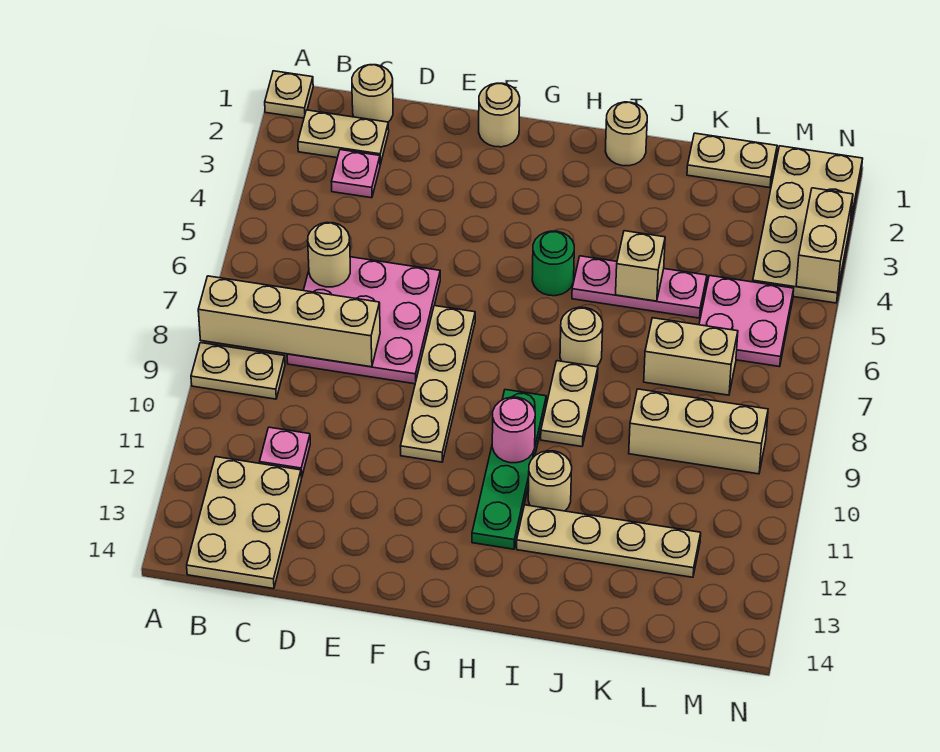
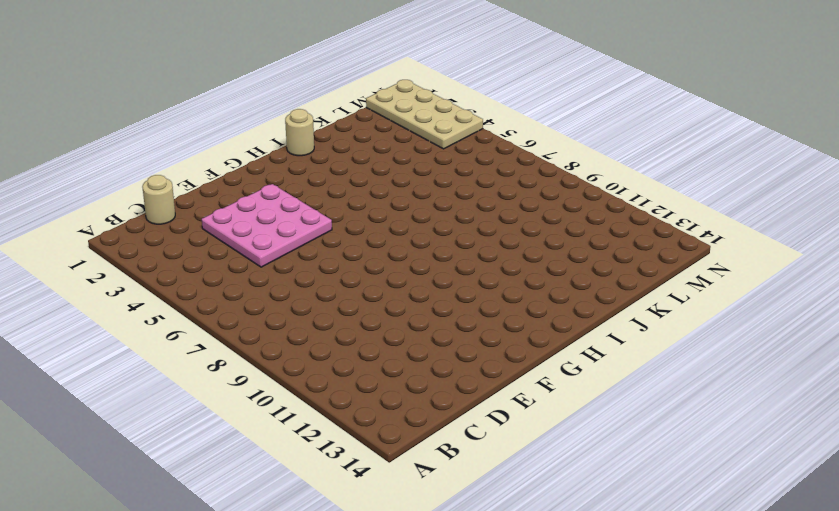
pink 3x3 plate [202,184,332,267] -> pink 3x3 plate moved to [287,257,440,384]
none -> tan 1x1 plate [265,71,313,118]
none -> tan 1x2 plate [191,343,285,399]
none -> tan 1x2 plate [298,110,389,164]

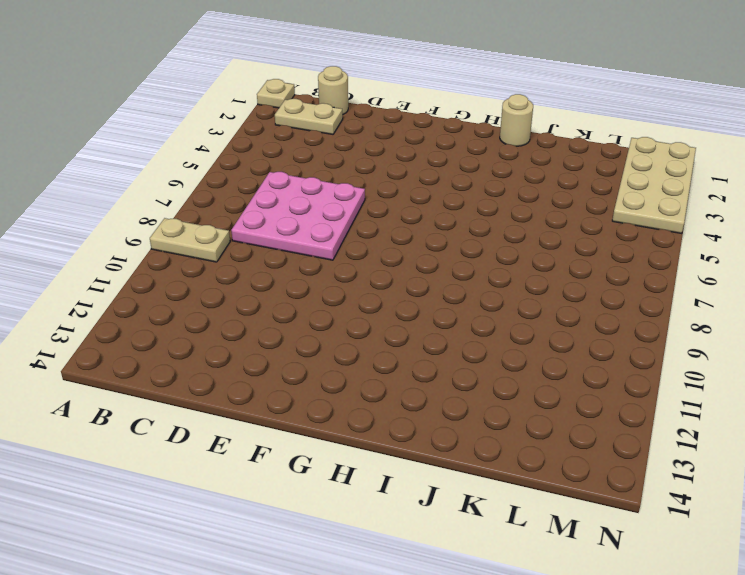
none -> tan 2x3 plate [187,457,301,589]
none -> pink 1x1 plate [332,150,380,198]
none -> pink 1x1 plate [260,427,310,478]

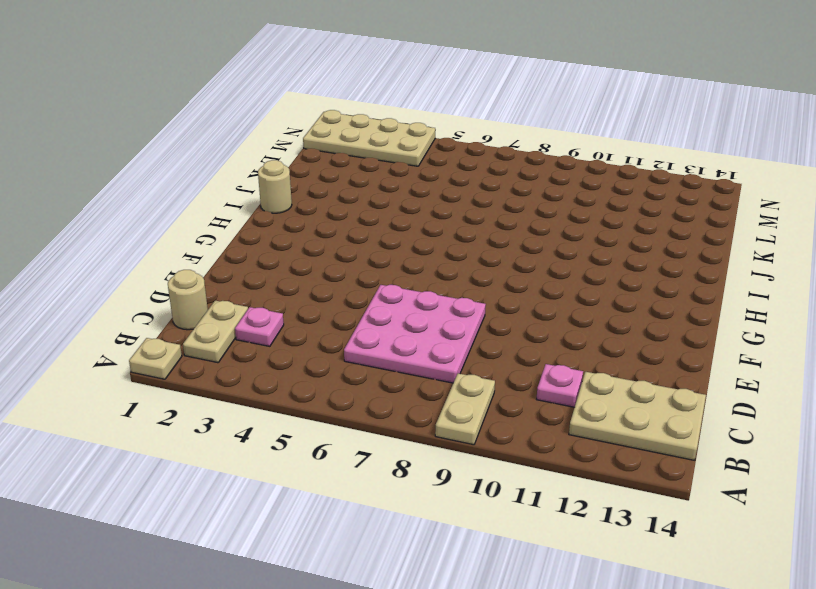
none -> tan 1x1 round brick [479,83,520,147]
none -> tan 1x4 plate [400,306,475,462]
none -> green 1x1 round brick [532,231,574,296]

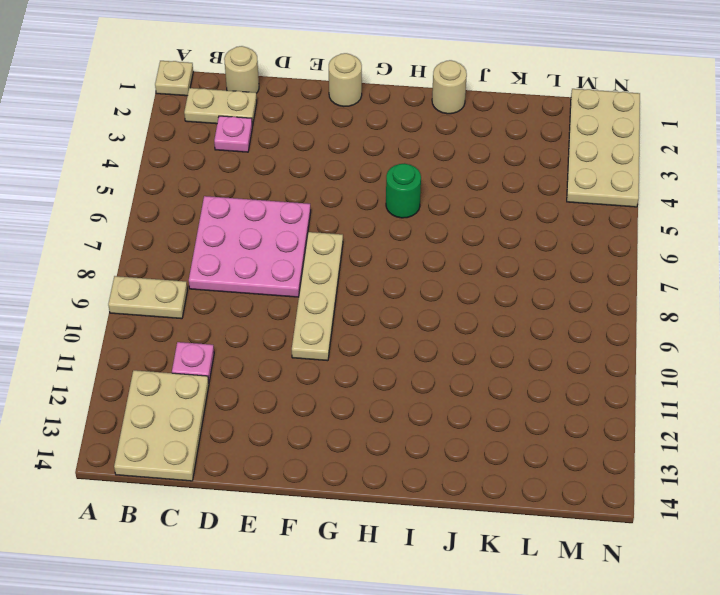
none -> green 1x4 plate [472,390,546,549]
none -> pink 1x3 plate [572,256,707,318]
none -> tan 1x1 round brick [560,307,603,367]

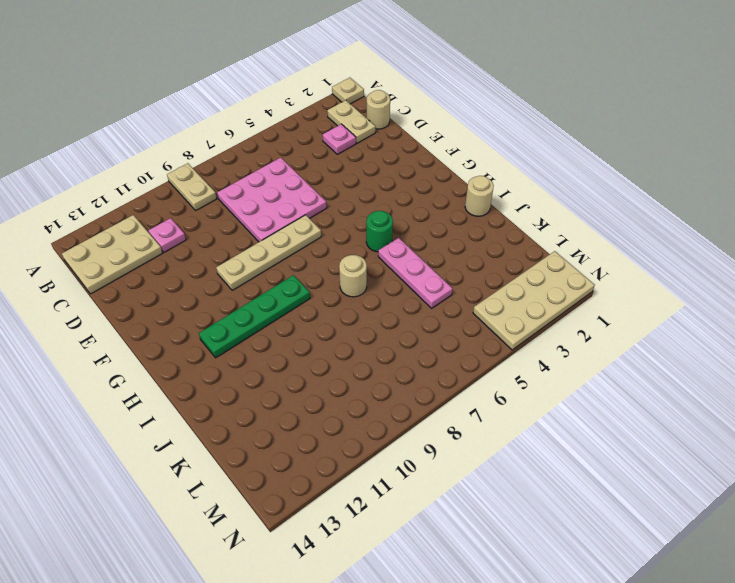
none -> tan 1x1 round brick [479,83,520,147]
none -> tan 1x2 plate [541,361,598,447]
none -> tan 1x1 round brick [528,451,572,511]

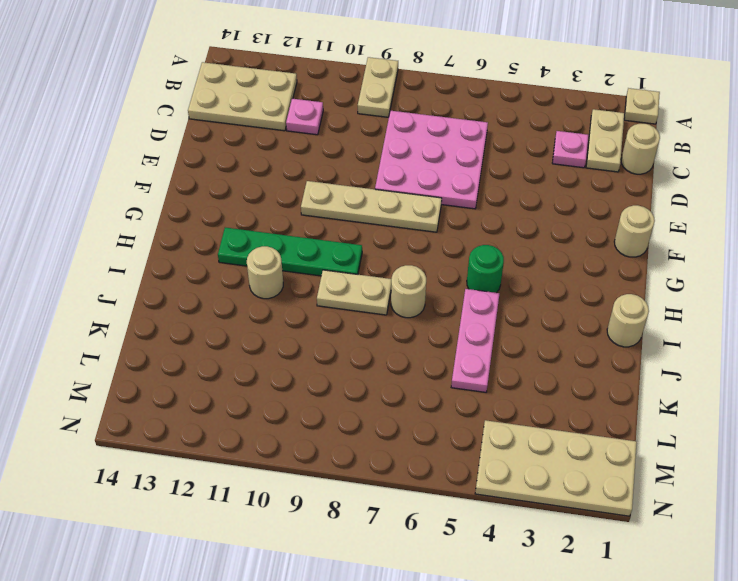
none -> tan 1x4 plate [517,505,701,577]
none -> tan 1x2 plate [687,133,777,188]
none -> tan 1x2 brick [644,318,738,395]

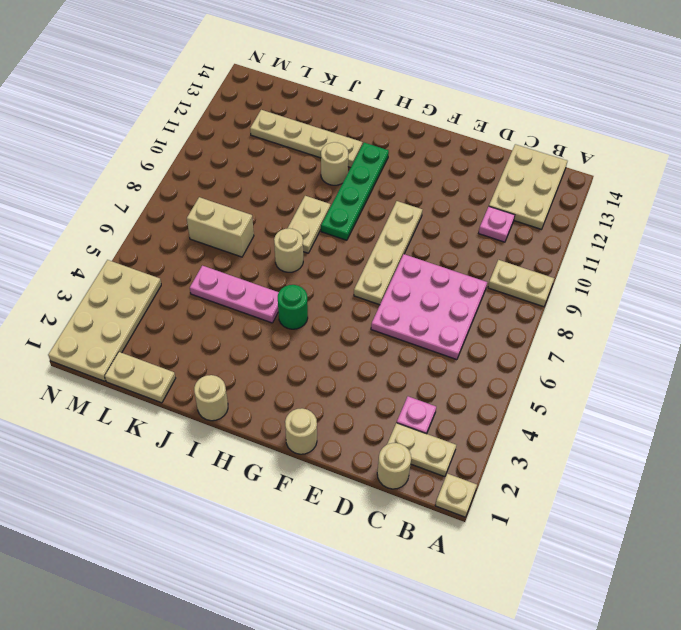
none -> tan 1x3 brick [629,389,768,474]
none -> pink 2x2 plate [699,275,794,367]
none -> tan 1x4 brick [198,276,380,367]

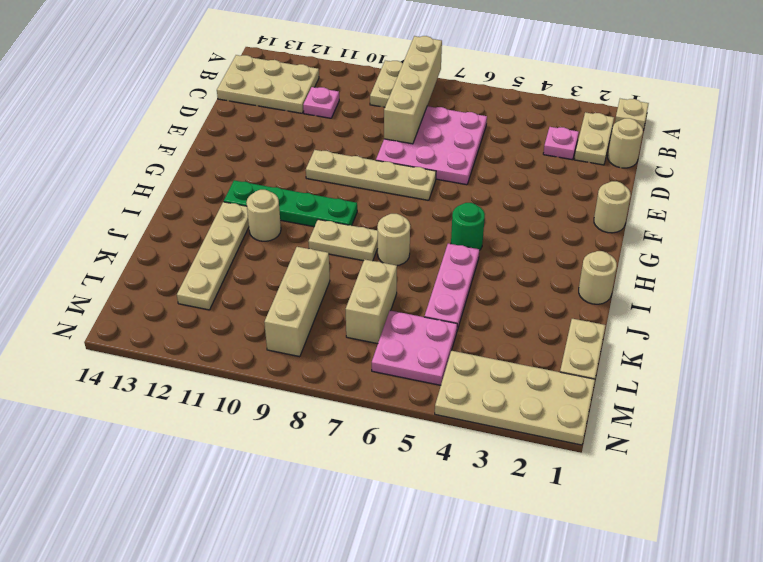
none -> tan 1x1 round brick [308,222,350,287]
none -> pink 1x1 round brick [492,397,535,463]
none -> tan 1x1 brick [616,231,665,301]

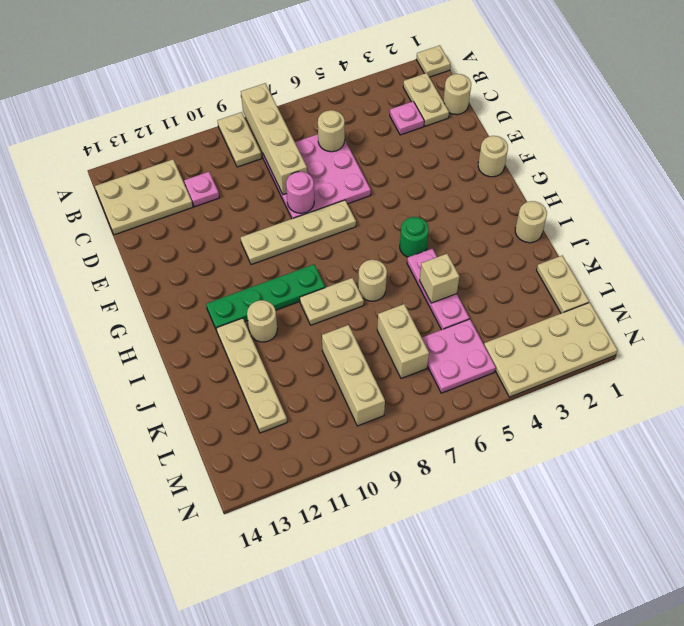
pink 1x1 round brick [286,172,314,213] -> pink 1x1 round brick moved to [492,397,535,463]
none -> tan 1x2 brick [796,188,853,293]

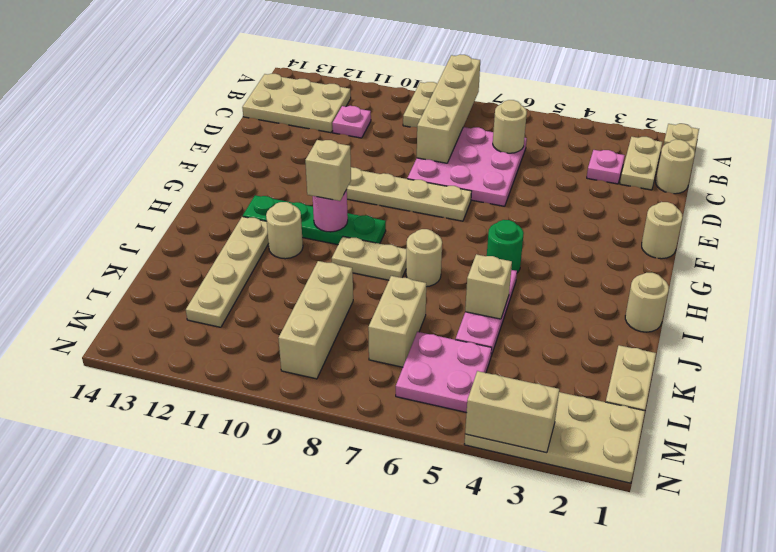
tan 1x1 brick [305,140,351,201] -> none

